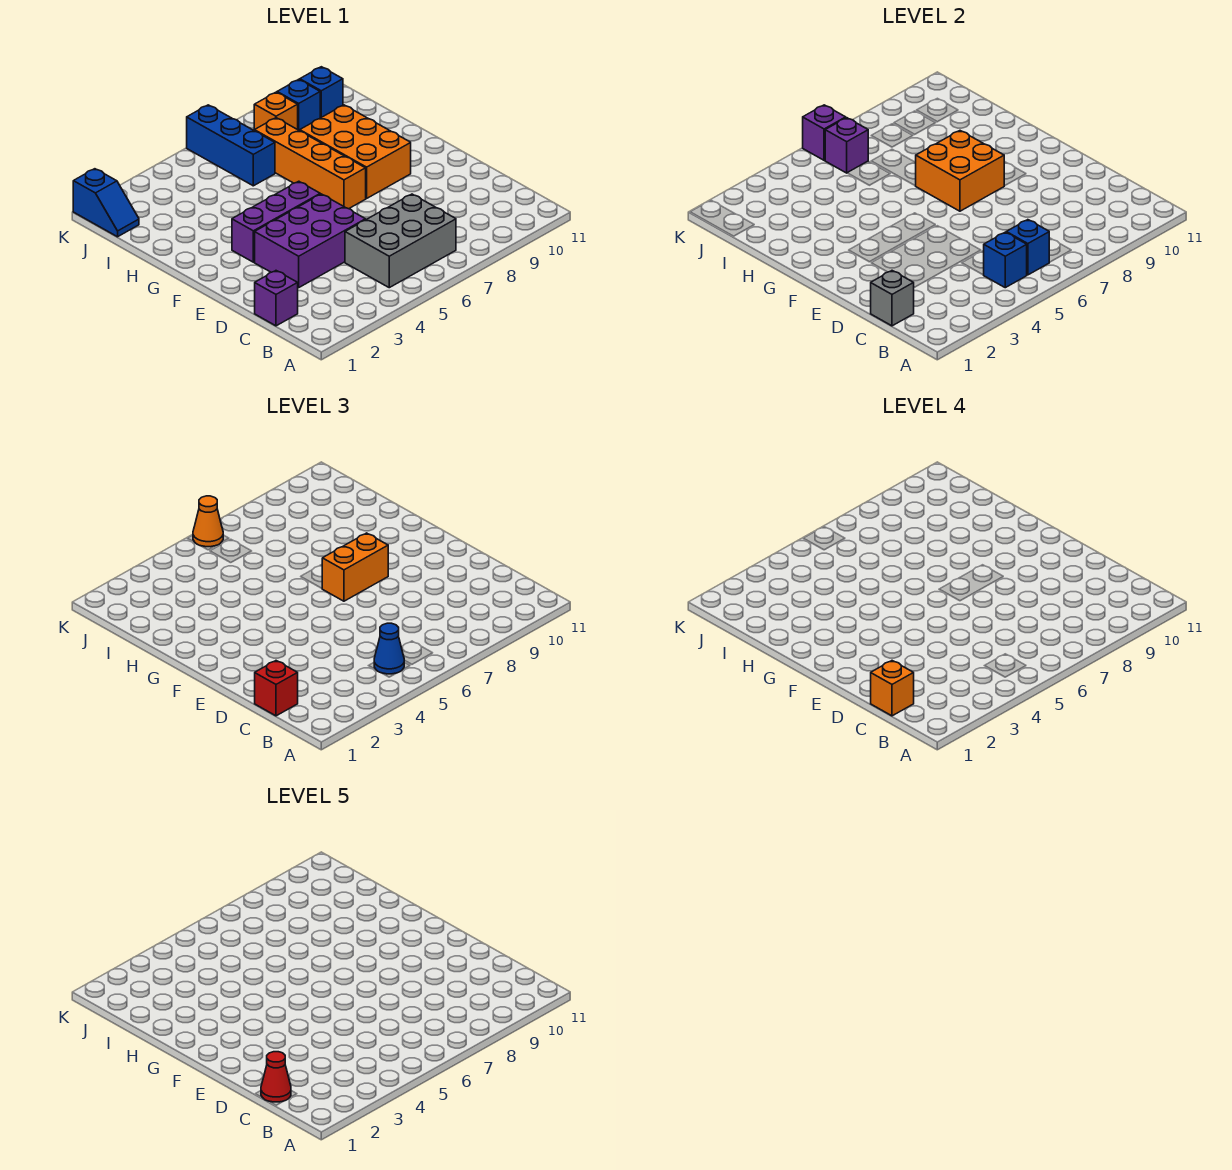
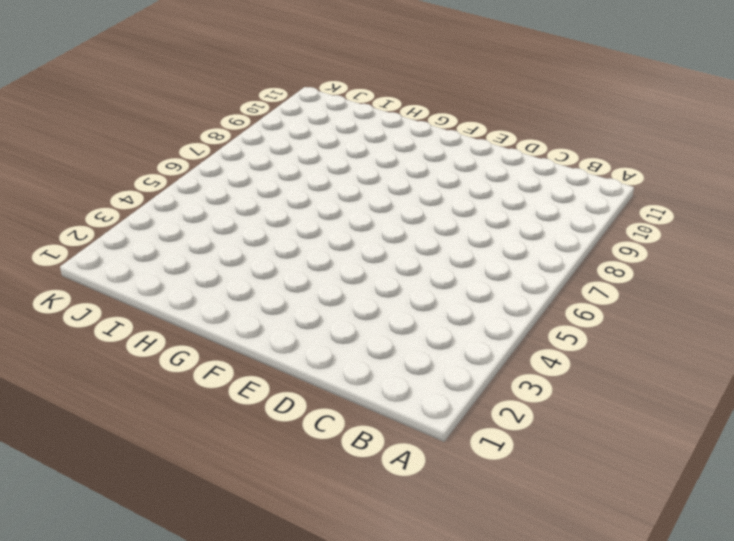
none -> grey 2x3 brick [345,194,456,288]
none -> purple 1x1 brick [255,271,298,326]
none -> purple 2x3 brick [255,194,366,288]

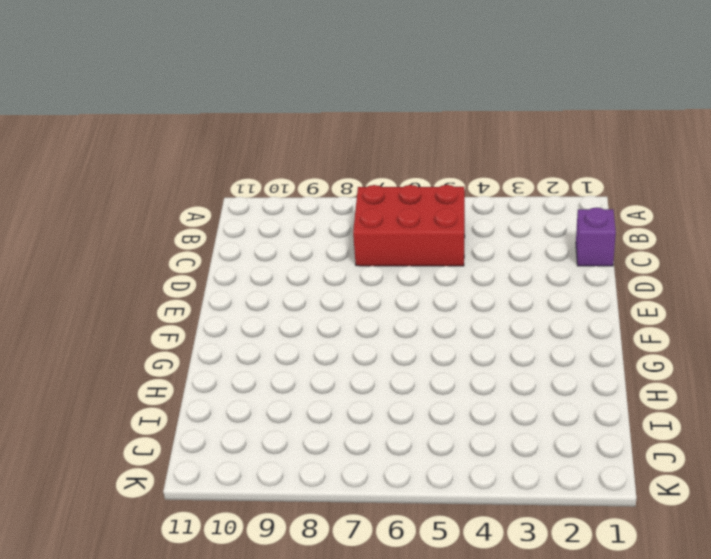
red 2x3 brick [353,185,465,266] -> grey 2x3 brick [345,194,456,288]
none -> purple 2x3 brick [255,194,366,288]
none -> purple 1x3 brick [232,181,320,262]
none -> orange 1x4 brick [254,118,366,209]

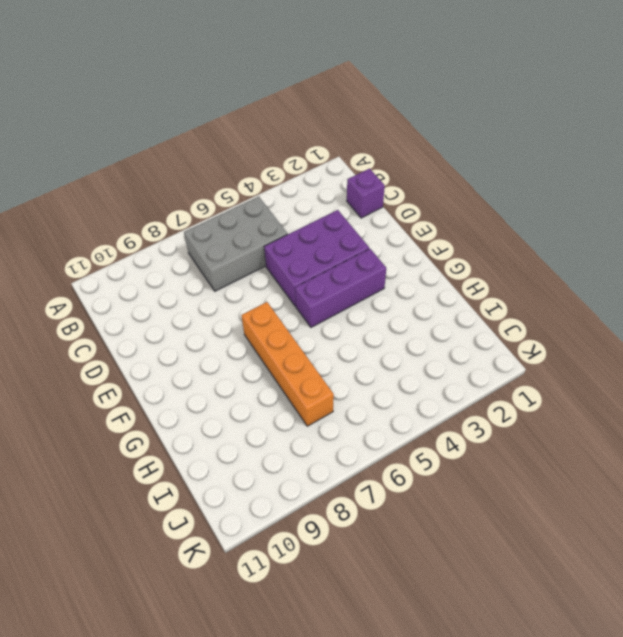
none -> orange 2x3 brick [300,105,411,198]
none -> blue 1x3 brick [187,105,275,186]
none -> blue 1x2 slope [73,169,139,237]

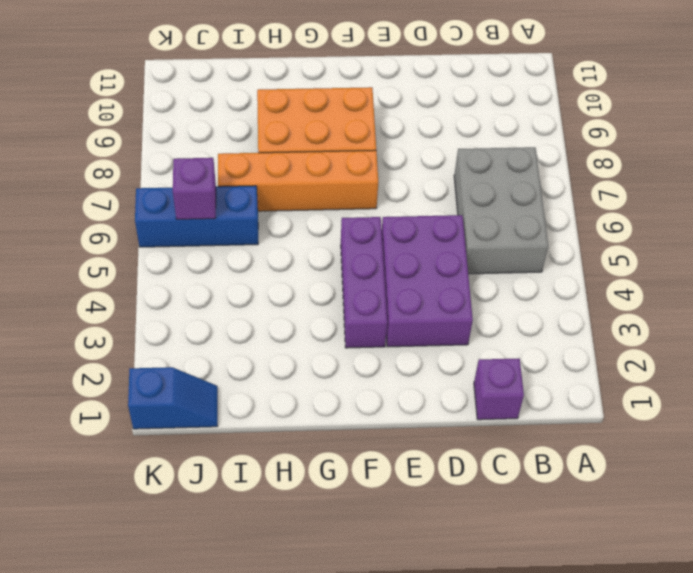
none -> orange 1x1 brick [254,92,298,130]
none -> blue 1x1 brick [277,79,320,131]
none -> blue 1x1 brick [300,67,343,118]

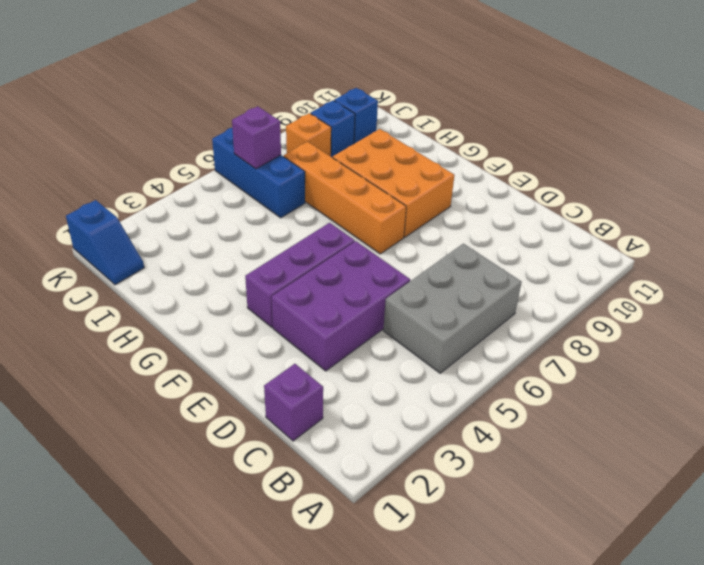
none -> blue 1x1 brick [984,232,1027,288]
none -> blue 1x1 brick [1006,220,1049,275]
none -> grey 1x1 brick [871,271,914,326]

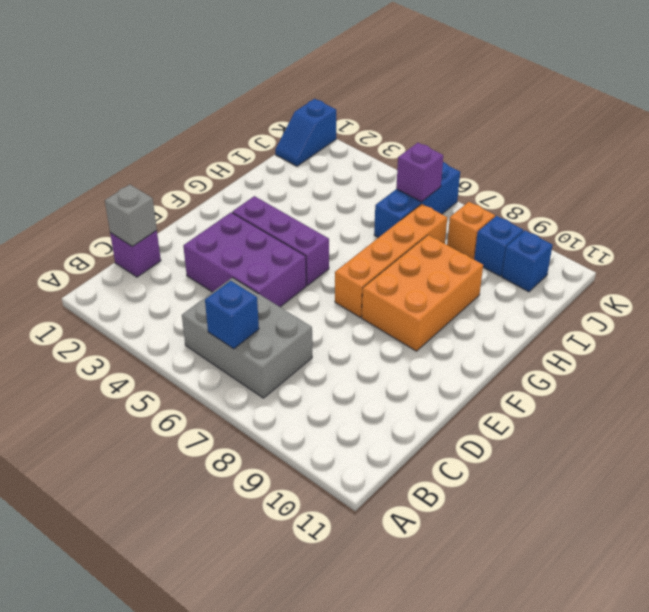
none -> blue 1x1 brick [984,232,1027,288]
none -> orange 2x2 brick [916,131,1004,211]
none -> purple 1x1 brick [803,105,846,160]

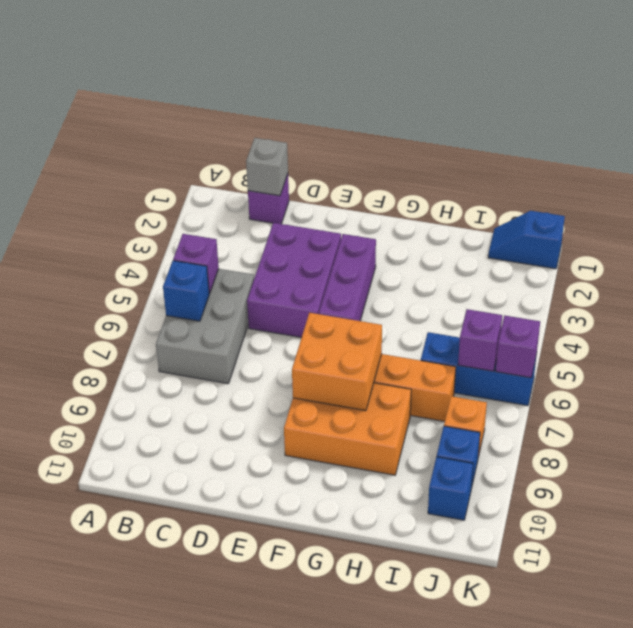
purple 1x1 brick [173,234,219,294] -> blue 1x1 brick [984,232,1027,288]
none -> blue 1x1 cone [374,623,405,674]
none -> red 1x1 brick [255,661,298,716]
none -> orange 1x2 brick [322,533,388,601]

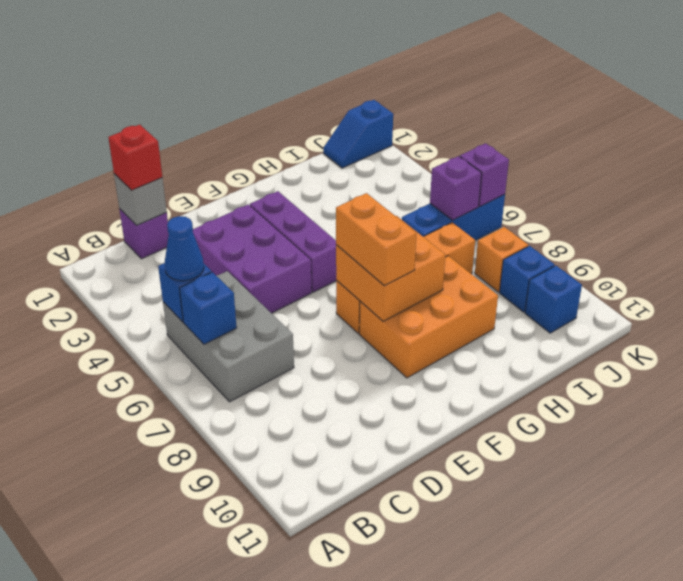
none -> orange 1x1 cone [193,496,223,547]
none -> orange 1x1 brick [871,661,914,716]
none -> red 1x1 cone [261,1052,291,1102]

